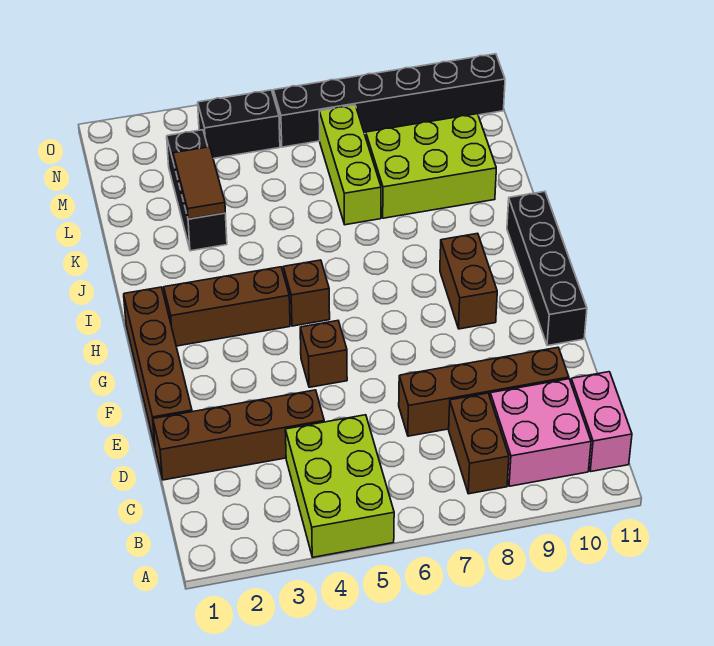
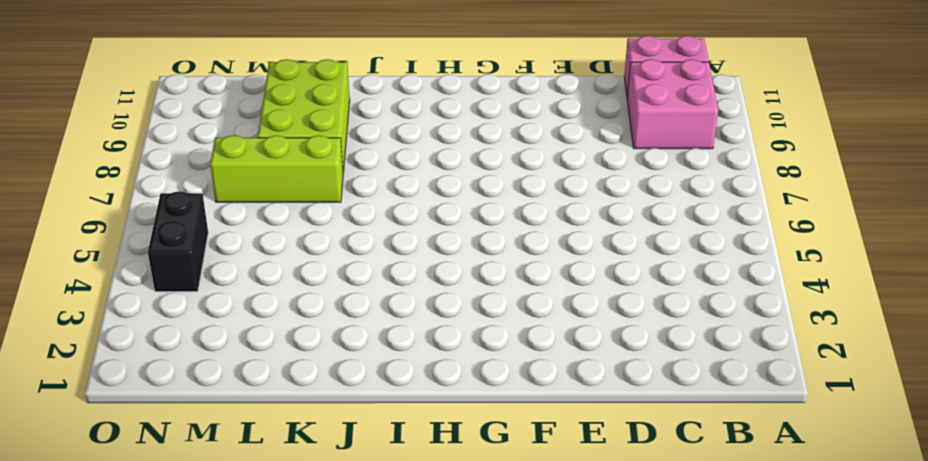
none -> lime 2x3 brick [285,415,394,557]
none -> brown 1x2 brick [449,393,509,494]
none -> brown 1x4 brick [153,390,324,480]

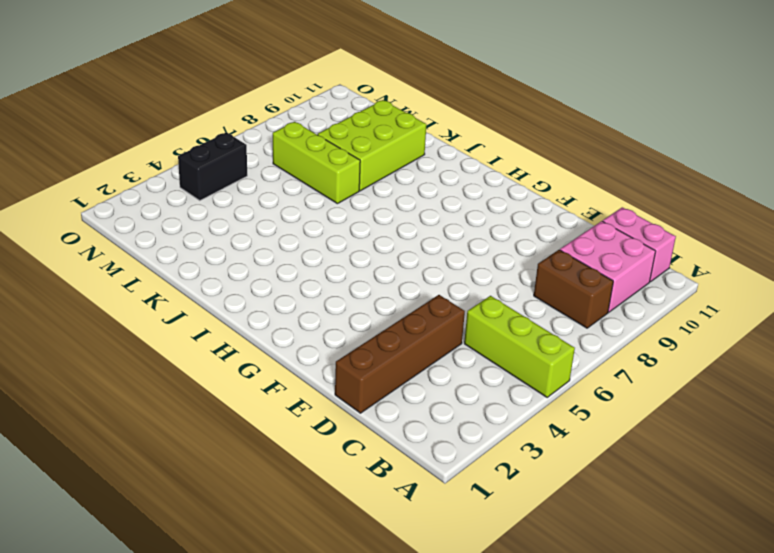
lime 1x3 brick [464,296,575,397] -> lime 2x3 brick [285,415,394,557]
none -> brown 1x4 brick [399,347,569,436]
none -> brown 1x4 brick [124,287,192,446]
none -> brown 1x1 brick [300,321,347,387]

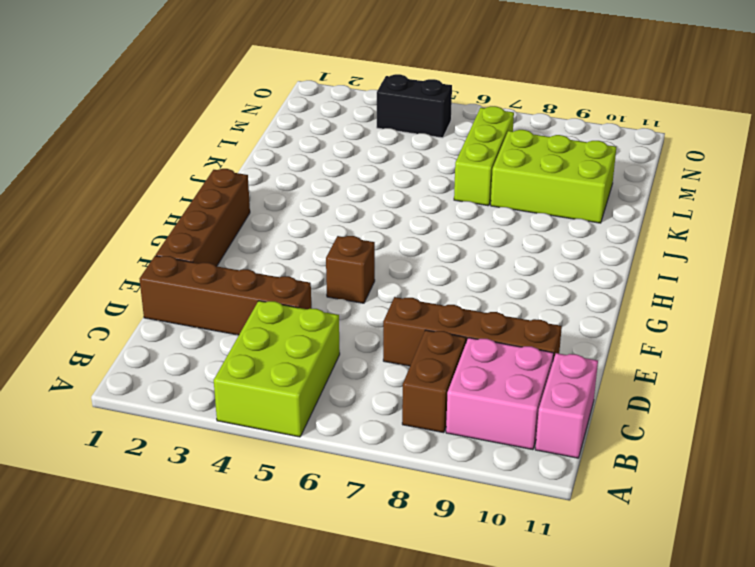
none -> black 1x4 brick [507,191,587,346]
none -> brown 1x2 brick [440,233,497,329]
none -> brown 1x3 brick [164,267,290,346]

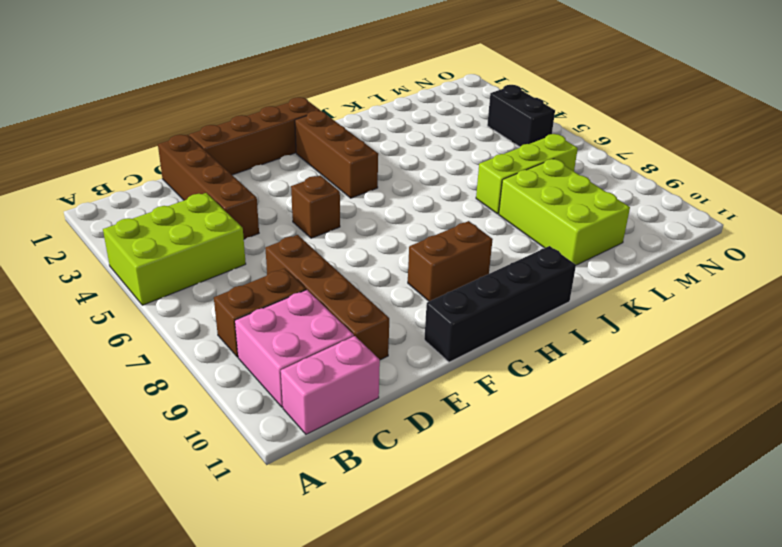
none -> brown 1x1 brick [283,260,330,326]
none -> black 1x3 brick [167,130,227,251]
none -> black 1x6 brick [273,54,505,147]

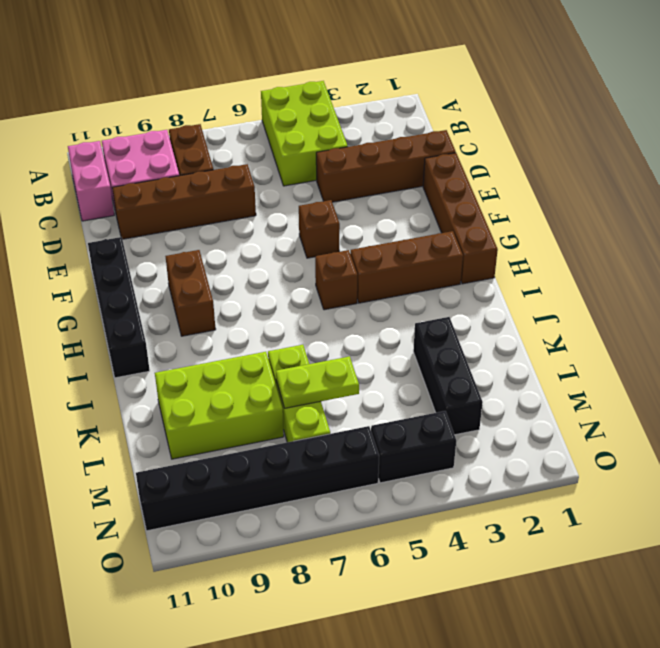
lime 1x2 plate [276,356,359,408] -> none
none -> brown 1x2 tile [173,147,225,219]

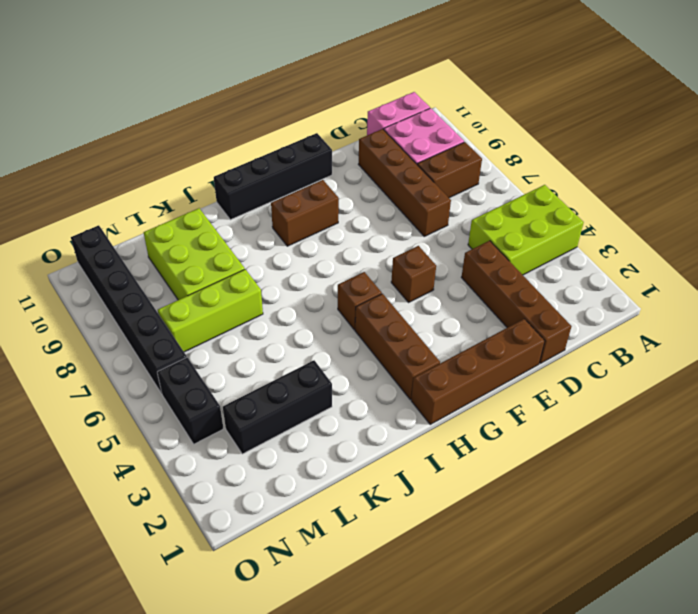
none -> brown 1x2 tile [173,147,225,219]

